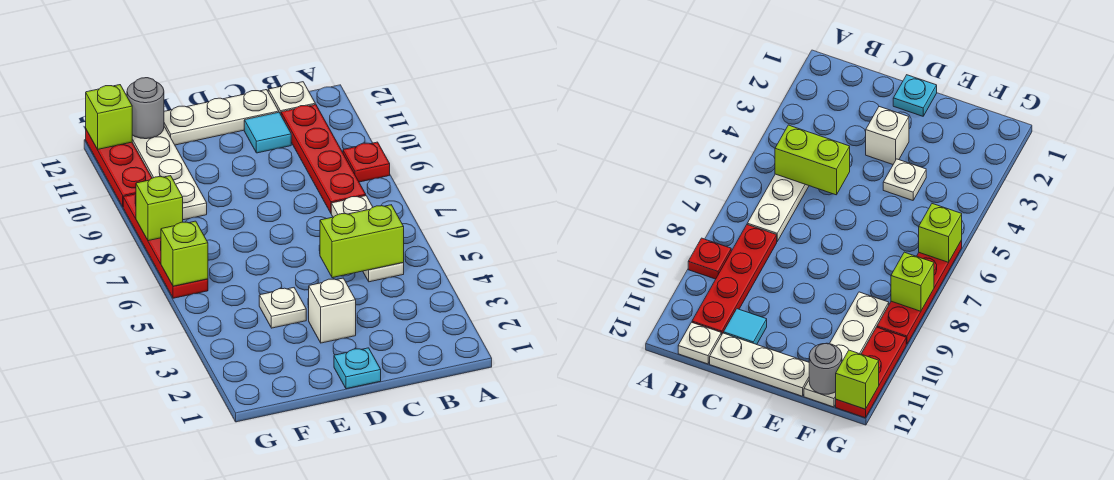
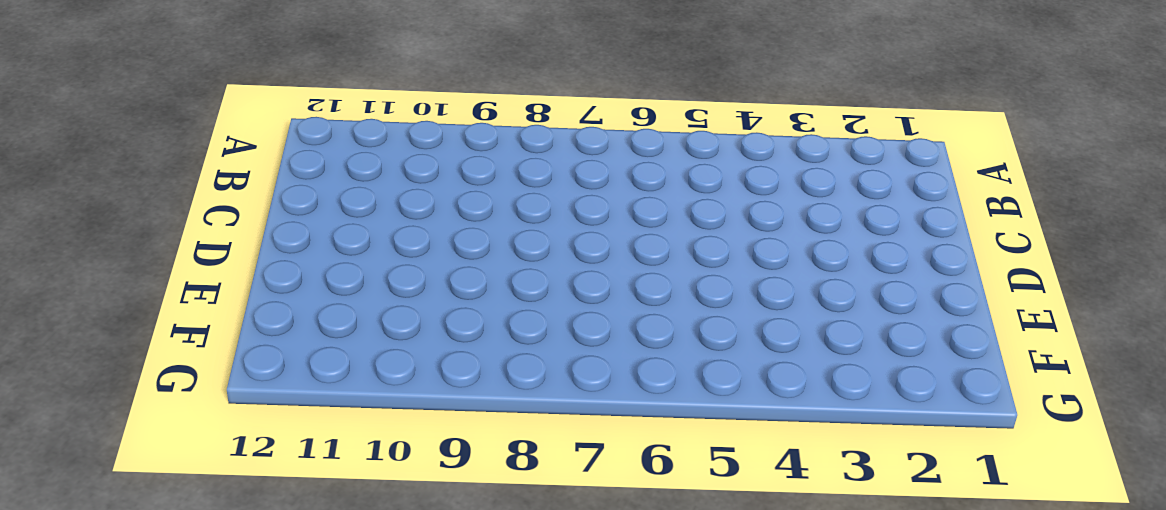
none -> red 1x1 plate [343,142,390,182]
none -> white 1x3 plate [331,196,404,282]
none -> red 1x4 plate [281,104,366,213]

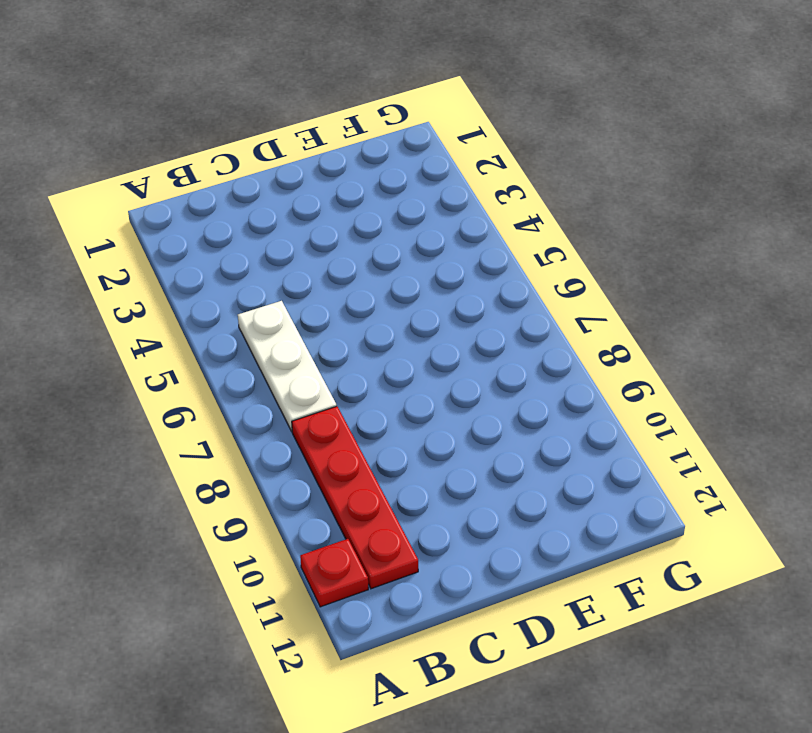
red 1x1 plate [300,539,368,607] -> red 1x1 plate moved to [343,142,390,182]
none -> white 1x1 plate [268,82,315,114]
none -> cyan 1x1 tile [244,112,291,153]
none -> white 1x3 plate [164,90,279,145]

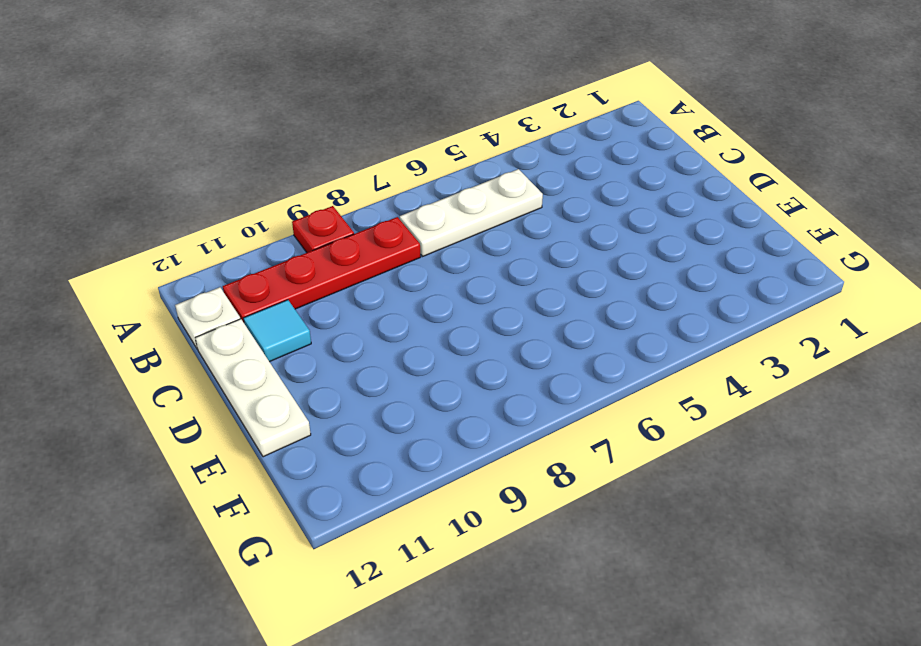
none -> cyan 1x1 plate [334,348,381,389]
none -> white 1x1 brick [309,278,356,343]
none -> white 1x1 plate [259,288,306,328]

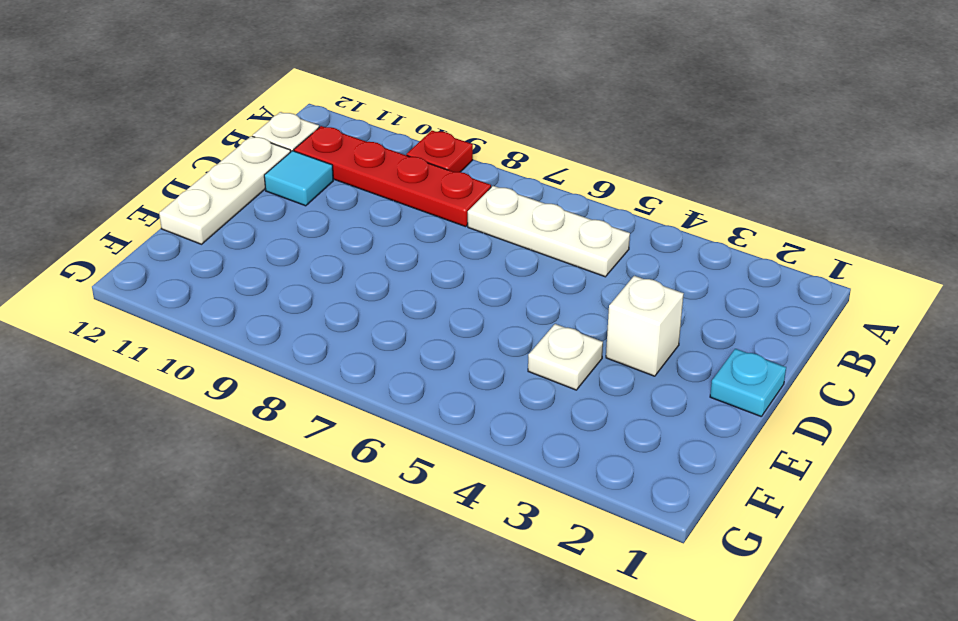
none -> white 1x4 plate [132,127,207,220]
none -> red 1x4 plate [123,194,208,298]
none -> red 1x3 plate [86,130,152,207]

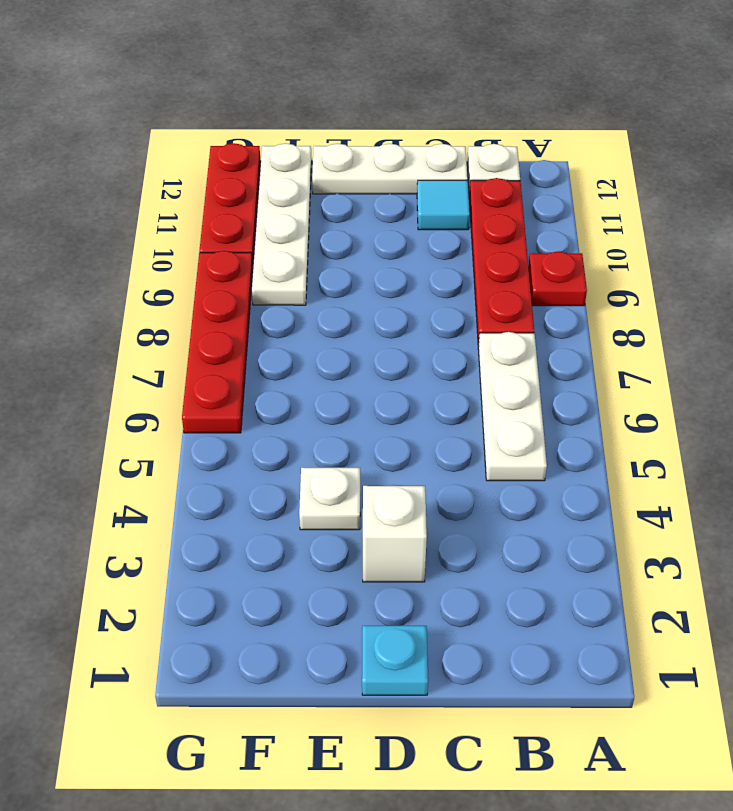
none -> lime 1x2 brick [320,205,404,278]
none -> grey 1x1 round brick [127,78,164,139]
none -> lime 1x1 brick [161,221,208,286]

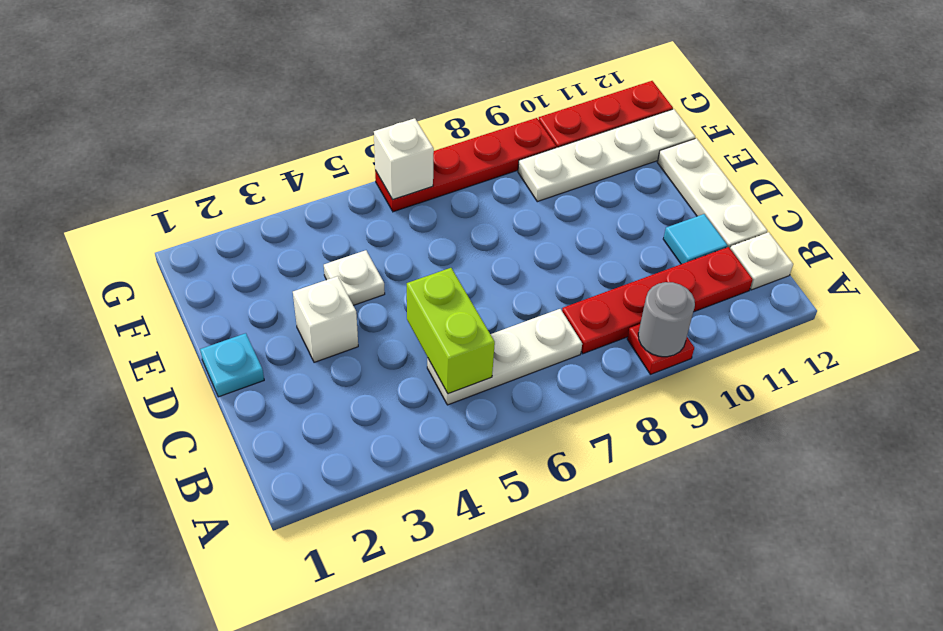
grey 1x1 round brick [638,282,695,357] -> grey 1x1 round brick moved to [127,78,164,139]
white 1x1 brick [374,118,434,199] -> lime 1x1 brick [161,221,208,286]
none -> lime 1x1 brick [136,176,183,241]
none -> lime 1x1 brick [86,85,132,149]

